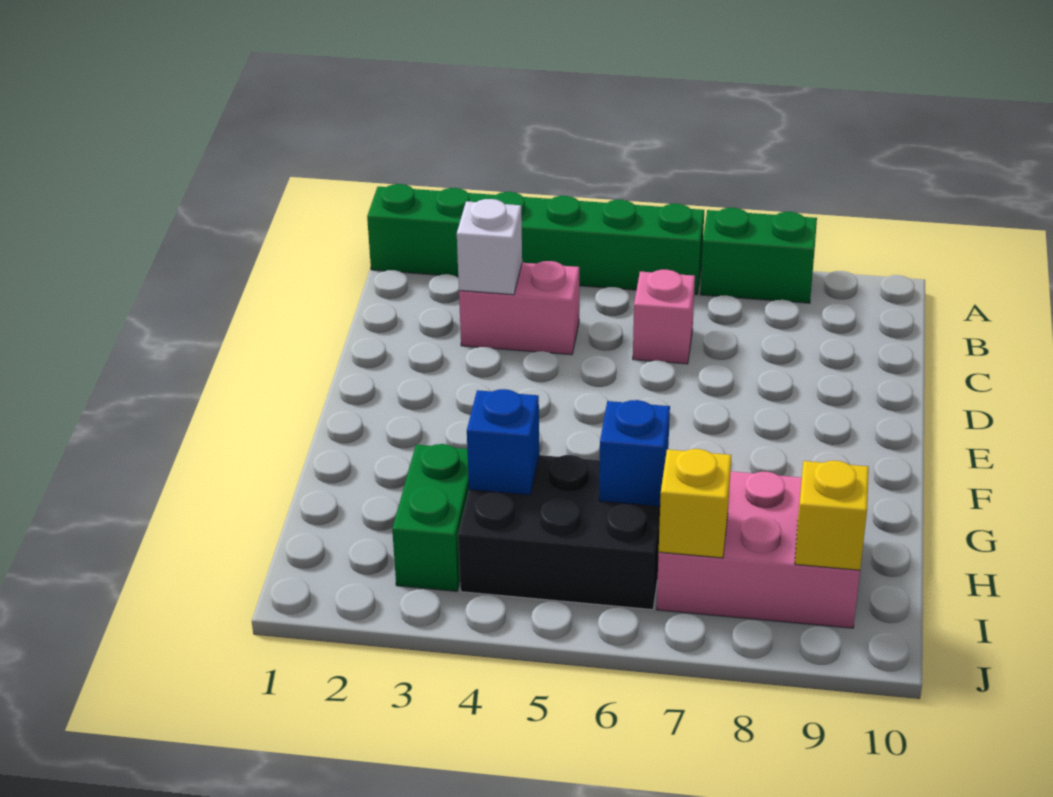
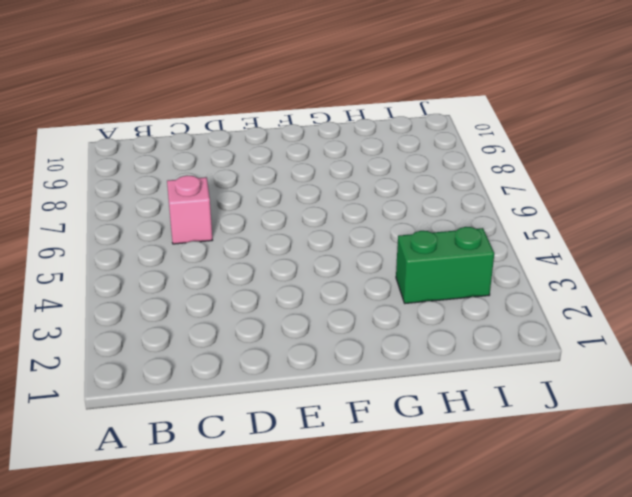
none -> green 1x6 brick [367,184,704,295]
none -> green 1x2 brick [700,208,817,303]
none -> pink 1x2 brick [459,261,579,355]

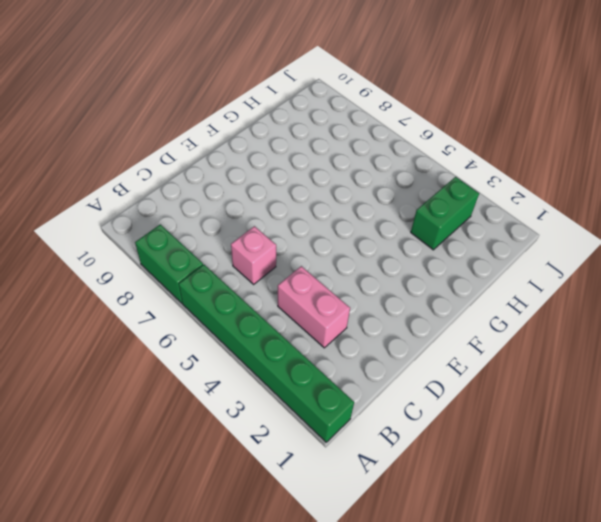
none -> black 2x3 brick [458,455,660,610]
none -> pink 2x3 brick [657,471,860,628]
none -> white 1x1 brick [457,199,522,295]

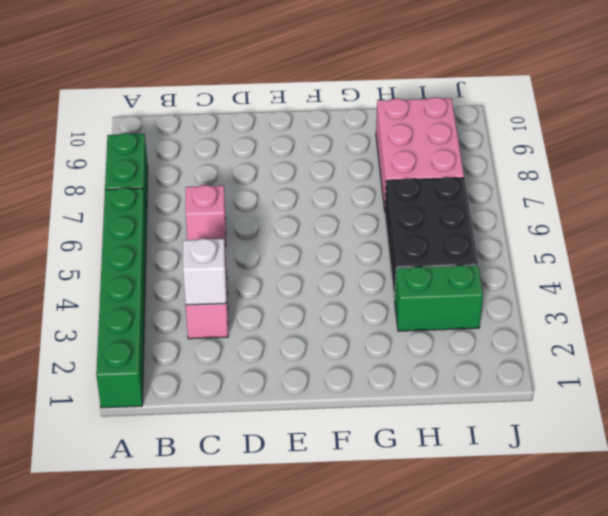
none -> blue 1x1 brick [467,389,539,495]
none -> blue 1x1 brick [599,400,670,506]
none -> yellow 1x1 brick [659,449,731,558]

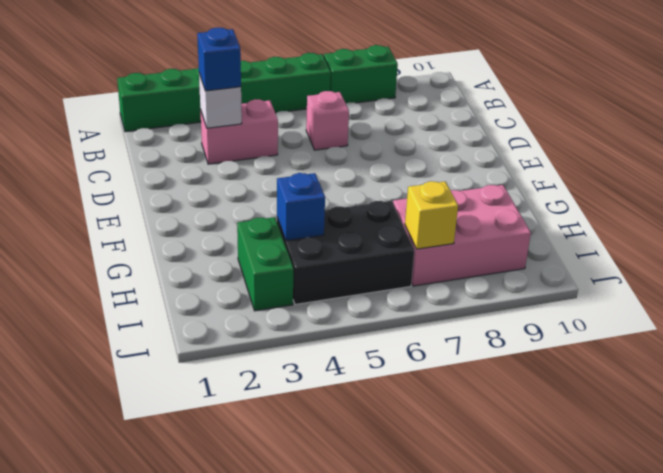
blue 1x1 brick [197,28,241,91] -> blue 1x1 brick moved to [599,400,670,506]
none -> yellow 1x1 brick [795,461,869,570]

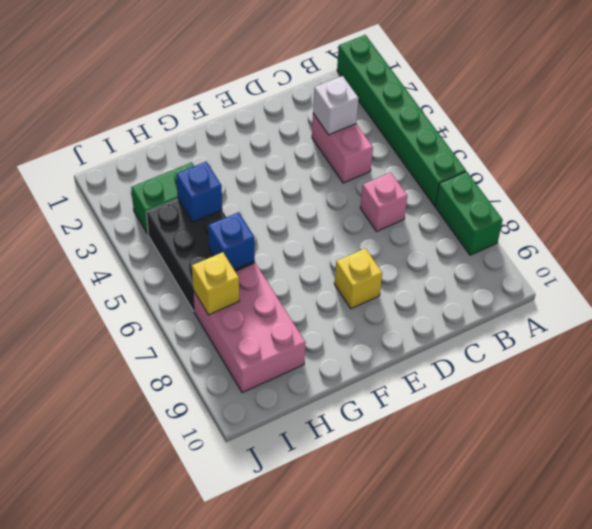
yellow 1x1 brick [334,248,382,309] -> yellow 1x1 brick moved to [795,461,869,570]

